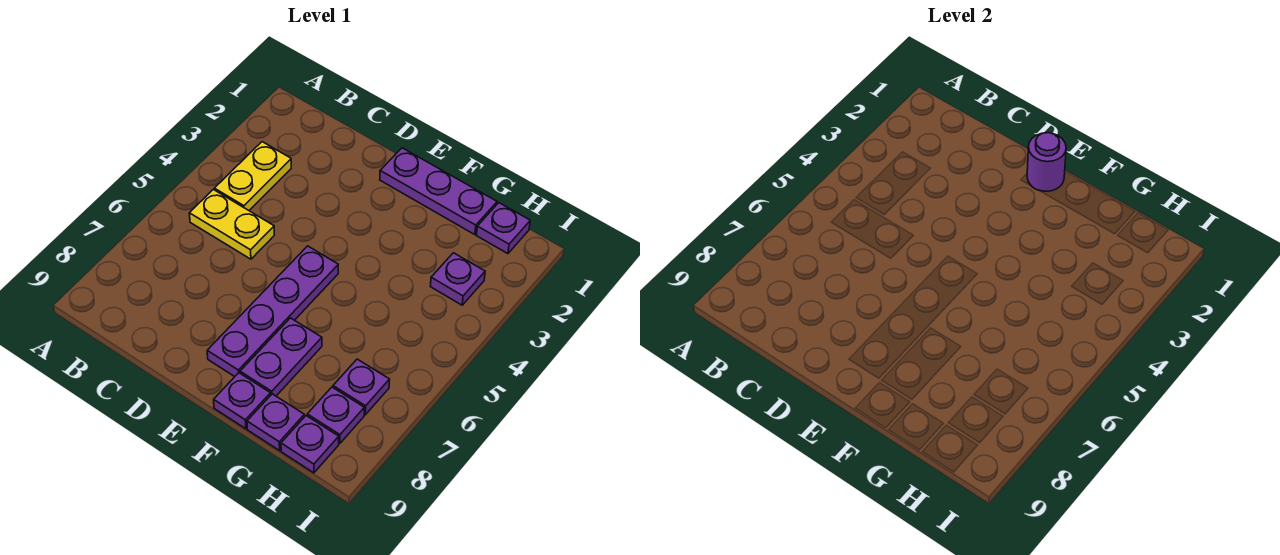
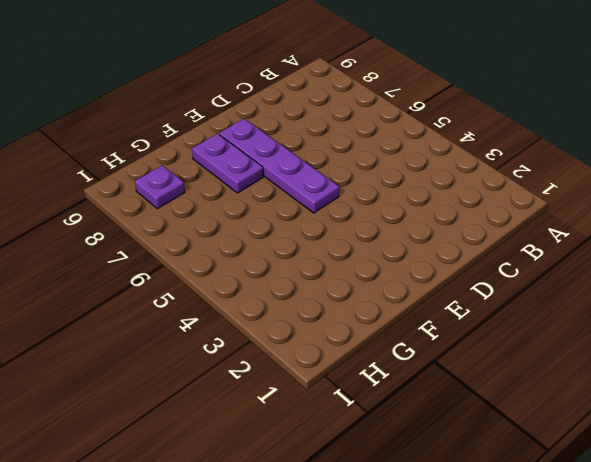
none -> yellow 1x2 plate [214,142,291,210]
none -> yellow 1x2 plate [189,189,274,259]
none -> purple 1x3 plate [380,148,497,235]

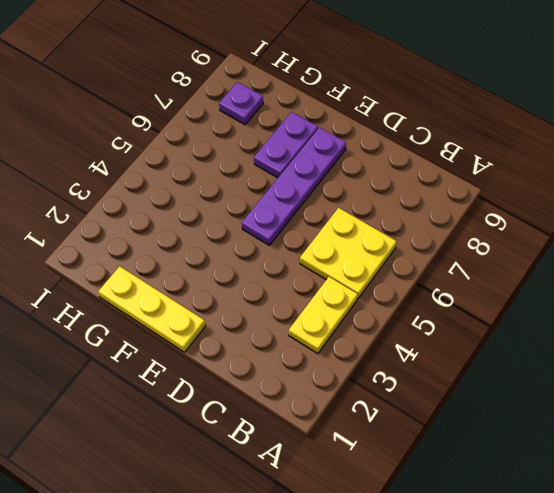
yellow 2x2 plate [300,208,397,299] -> yellow 1x2 plate [189,189,274,259]
yellow 1x3 plate [98,266,205,352] -> purple 1x3 plate [380,148,497,235]
none -> purple 1x1 plate [214,373,271,429]
none -> purple 1x1 plate [247,394,304,451]
none -> purple 1x1 plate [477,203,530,254]

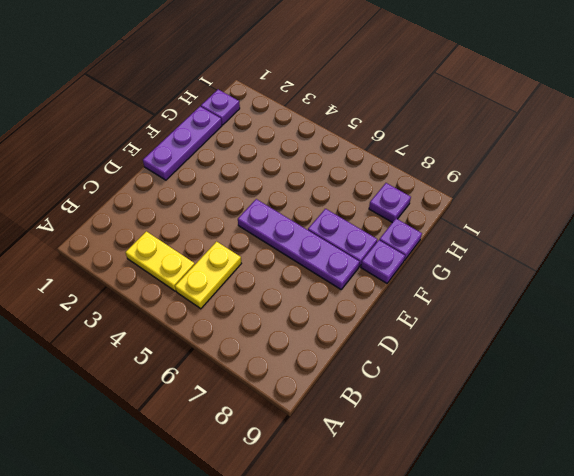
none -> purple 1x1 plate [430,253,485,305]
none -> purple 1x1 plate [333,359,390,415]
none -> purple 1x1 plate [281,416,339,473]

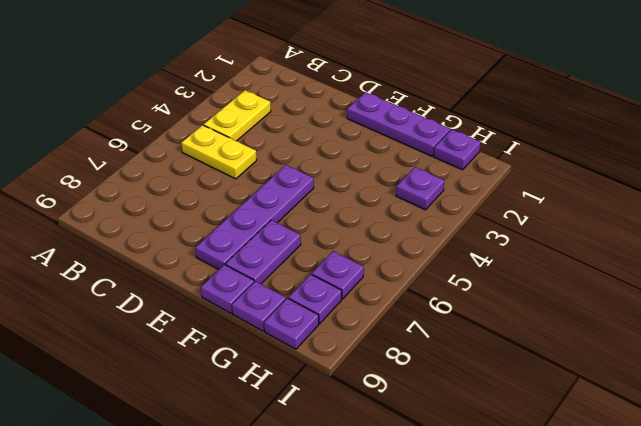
none -> purple 1x1 round brick [1027,133,1066,191]

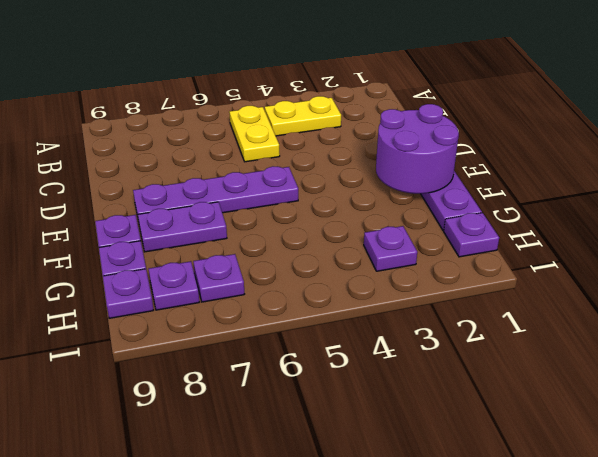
purple 2x2 round brick [376,104,459,194] -> purple 1x1 round brick [1027,133,1066,191]

